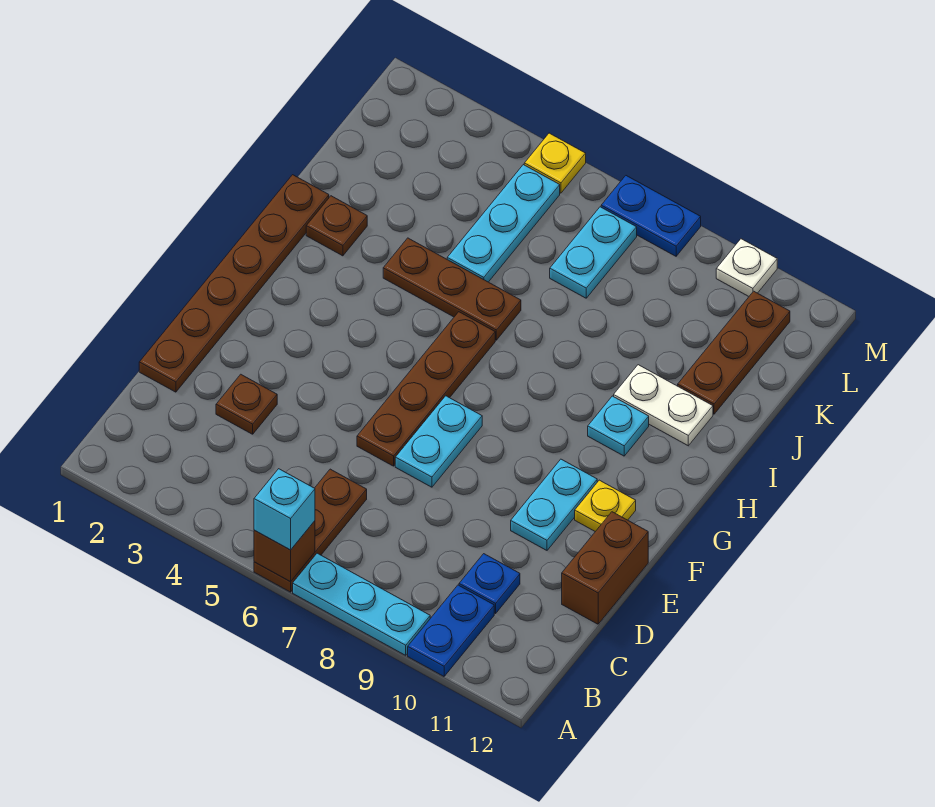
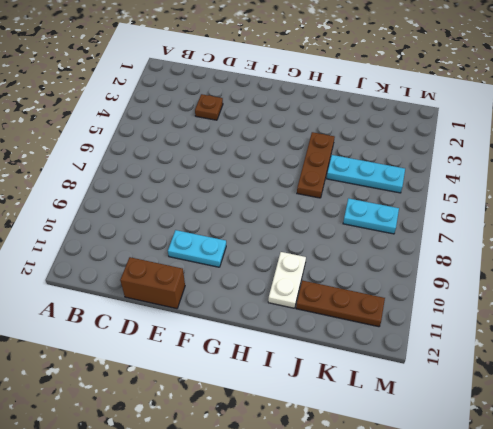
none -> brown 1x3 plate [254,469,367,592]
none -> cyan 1x3 plate [293,553,430,655]
none -> blue 1x2 plate [408,585,494,676]

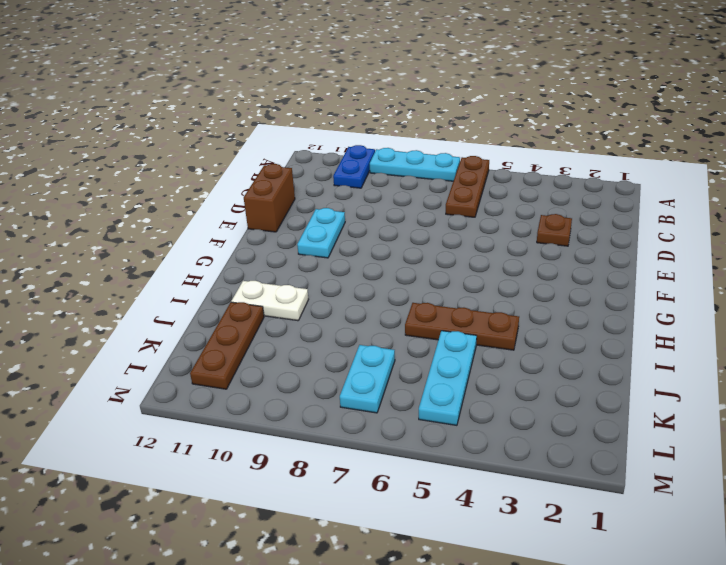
none -> blue 1x1 plate [459,554,520,613]
none -> brown 1x6 plate [139,175,329,392]
none -> brown 1x4 plate [357,312,495,466]

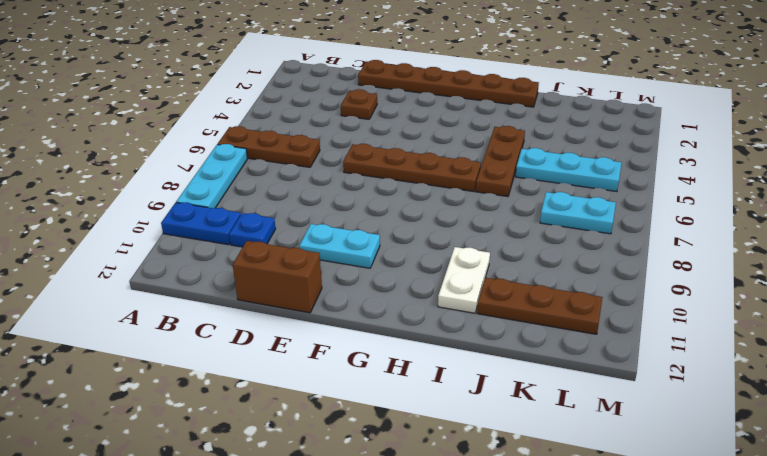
none -> cyan 1x2 plate [395,396,482,487]
none -> yellow 1x1 plate [575,480,636,532]
none -> cyan 1x1 plate [588,396,649,456]

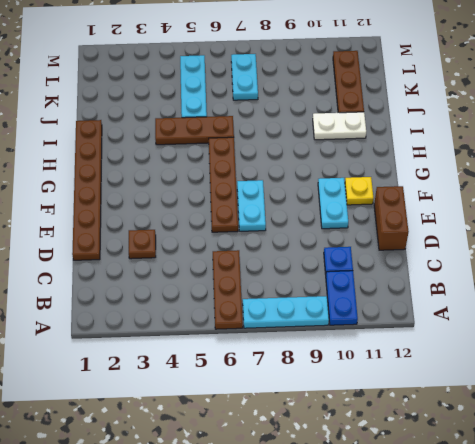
none -> cyan 1x1 plate [588,396,649,456]
none -> brown 1x1 plate [306,196,367,256]
none -> yellow 1x1 plate [524,133,586,193]

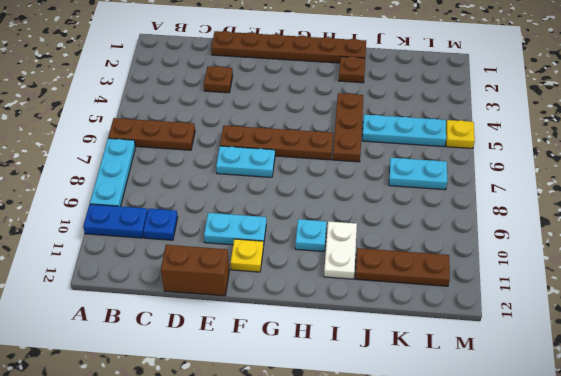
none -> blue 1x2 plate [601,176,701,256]
none -> white 1x1 plate [716,239,777,296]
none -> brown 1x1 brick [254,521,315,582]

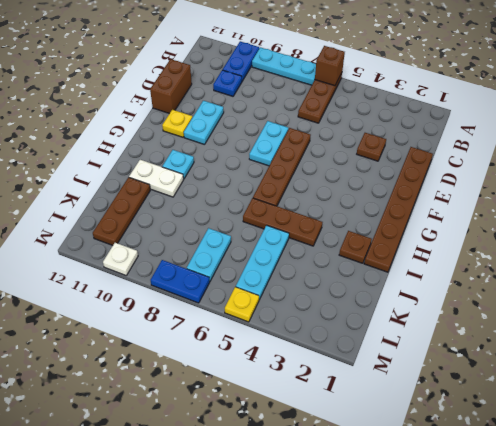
none -> cyan 1x1 brick [254,469,315,550]

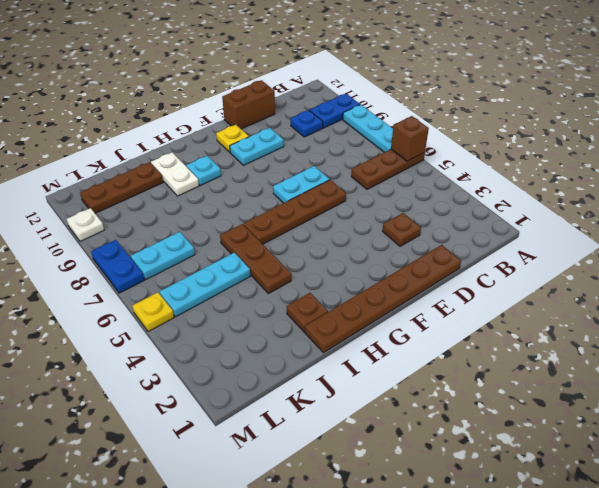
none -> cyan 1x1 brick [254,469,315,550]

